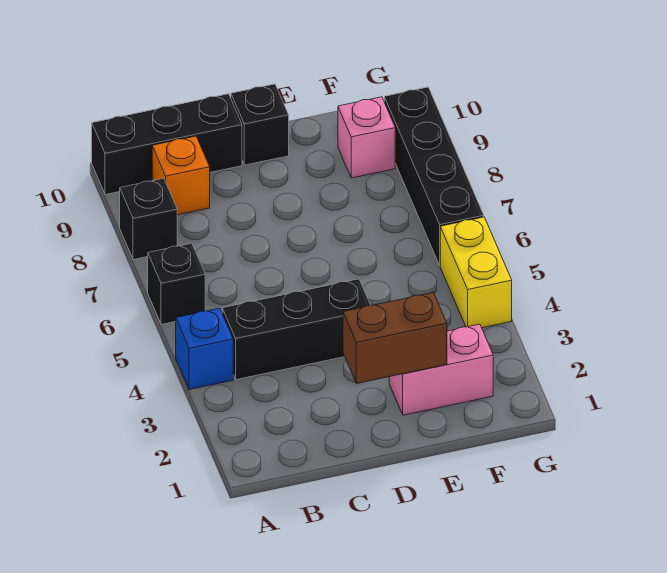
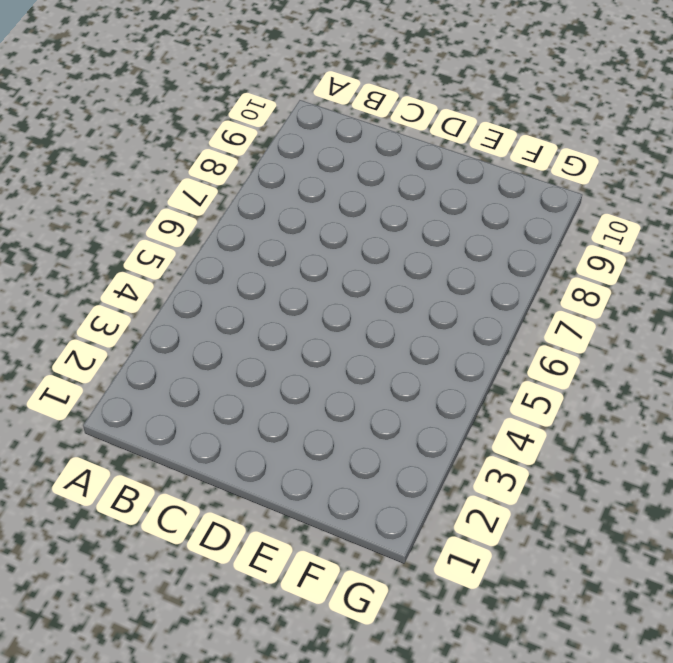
none -> blue 1x1 brick [176,308,233,390]
none -> black 1x1 brick [148,243,205,325]
none -> black 1x1 brick [120,178,177,260]

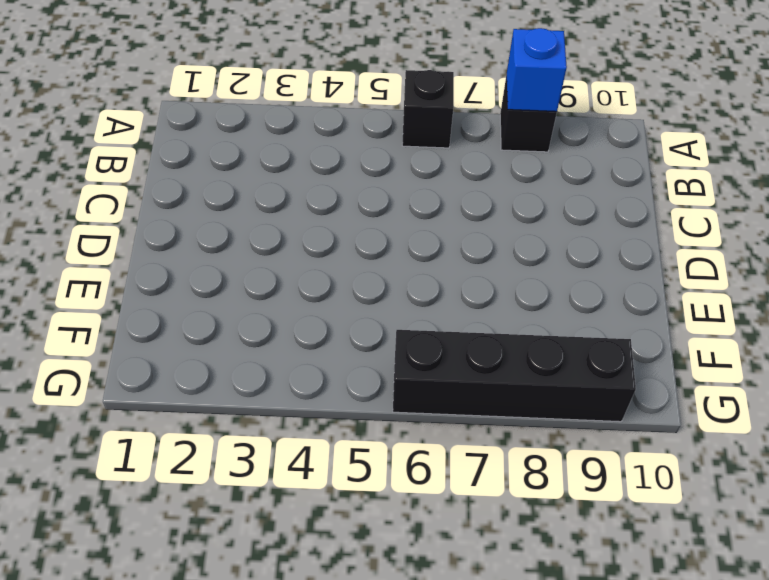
blue 1x1 brick [507,28,567,112] -> blue 1x1 brick moved to [176,308,233,390]
none -> black 1x3 brick [92,94,242,195]
none -> black 1x3 brick [222,279,370,380]
none -> orange 1x1 brick [152,136,210,215]

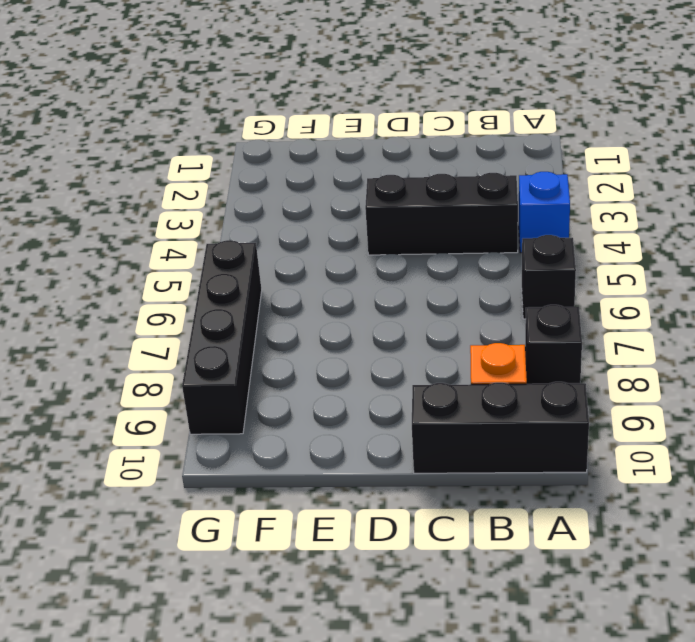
none -> black 1x1 brick [231,84,289,165]
none -> pink 1x2 brick [389,324,493,415]
none -> pink 1x1 brick [338,97,395,178]

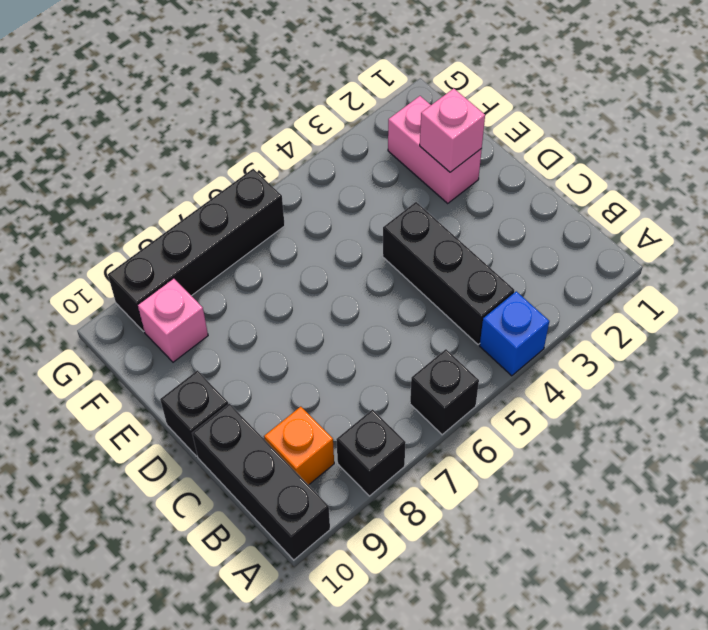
pink 1x1 brick [420,88,485,172] -> brown 1x2 brick [343,293,447,383]
none -> yellow 1x2 brick [440,217,512,328]

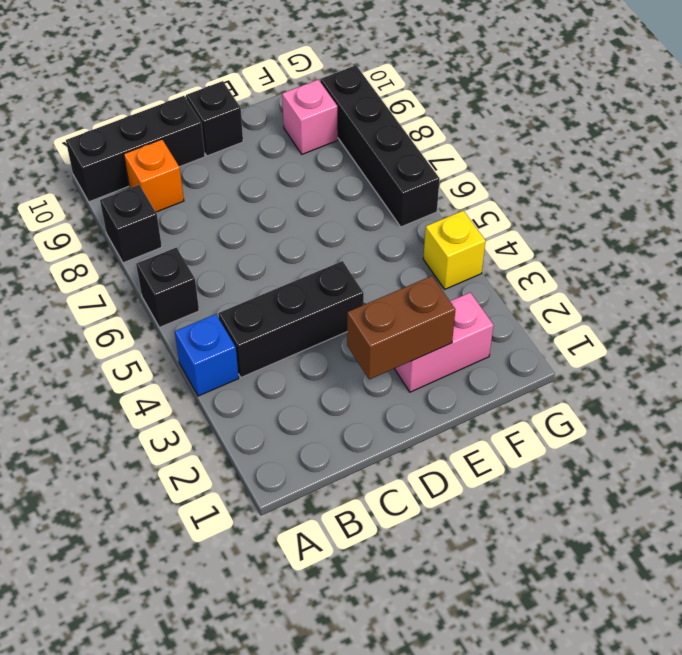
yellow 1x1 brick [423,211,486,289] -> yellow 1x2 brick [440,217,512,328]

